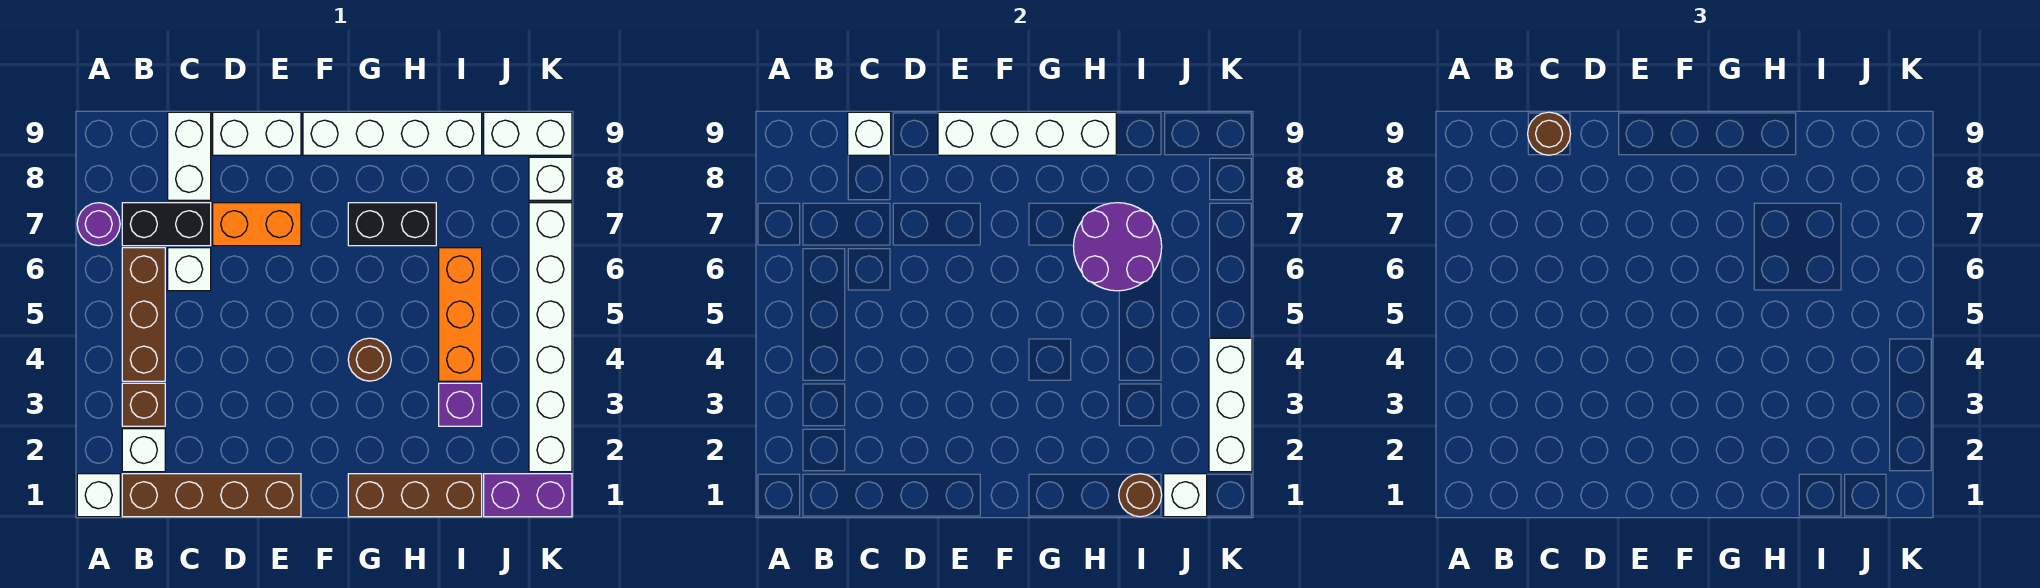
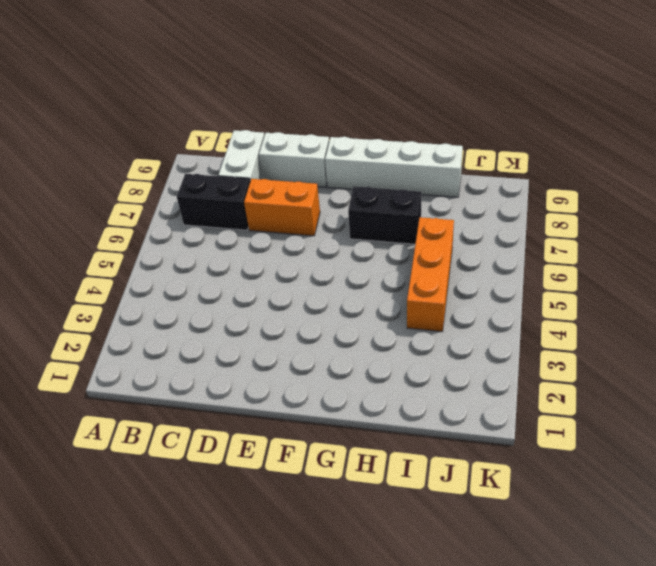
none -> white 1x1 brick [77,474,120,517]
none -> purple 1x1 round brick [77,203,120,246]
none -> brown 1x4 brick [122,474,301,517]

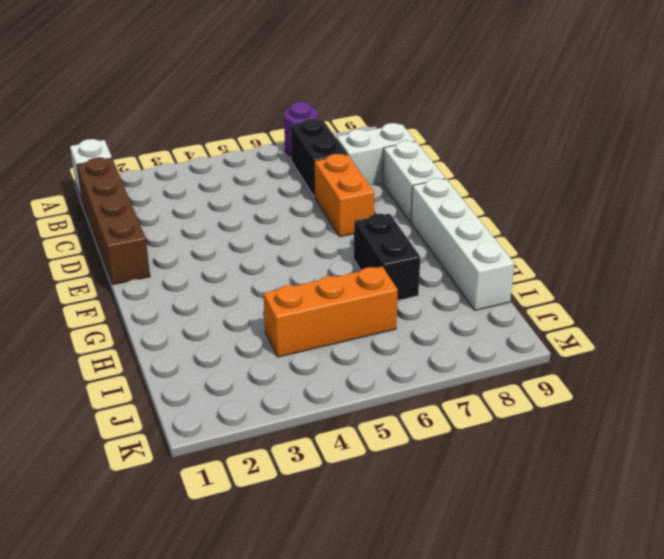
none -> white 1x1 brick [122,429,165,472]
none -> brown 1x1 brick [122,383,165,426]
none -> brown 1x3 brick [122,248,165,381]

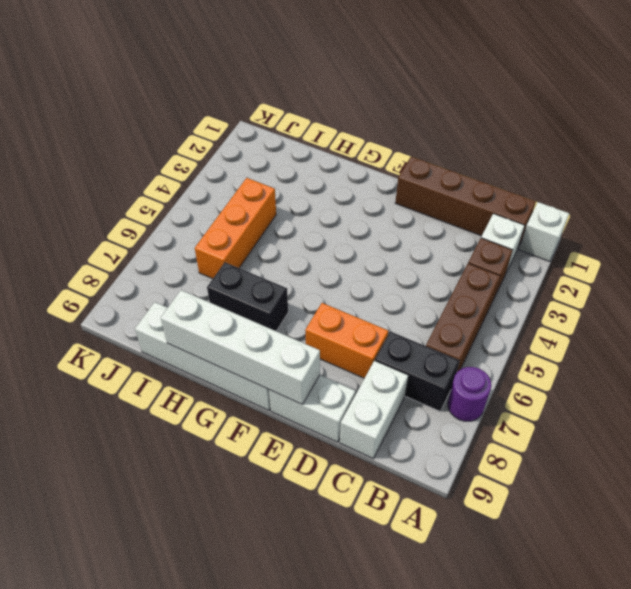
none -> white 1x1 brick [168,248,211,291]
none -> brown 1x3 brick [348,474,482,517]
none -> brown 1x1 round brick [348,338,391,381]

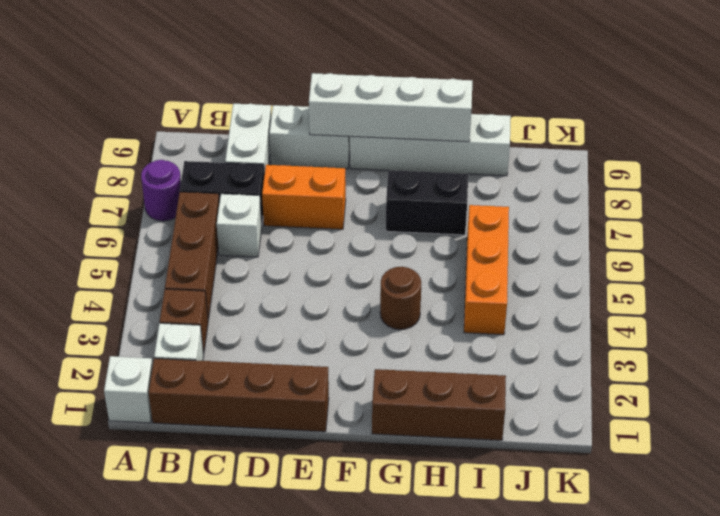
none -> purple 1x1 brick [439,383,482,426]
none -> purple 1x2 brick [484,474,572,517]
none -> white 1x2 brick [484,112,572,155]

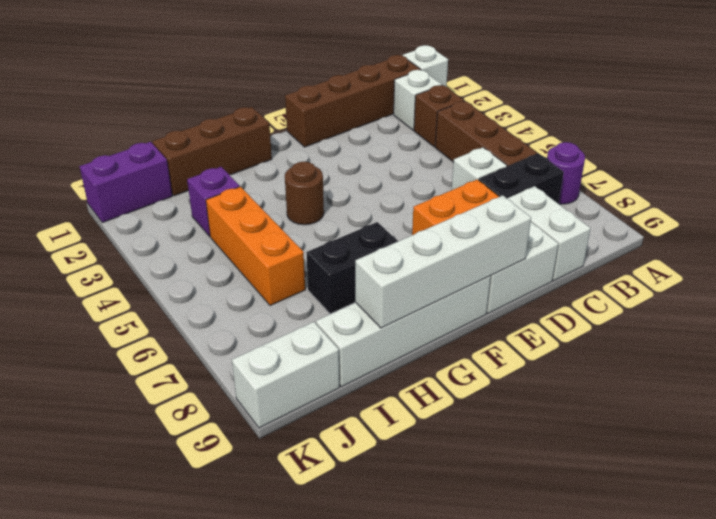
none -> white 1x6 brick [529,203,572,472]
none -> white 1x1 brick [529,157,572,200]
none -> white 1x1 brick [848,112,891,155]

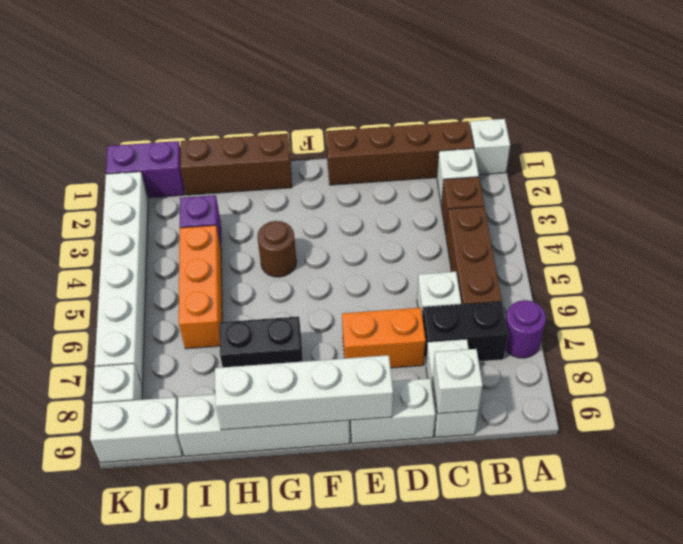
none -> purple 2x2 round brick [1073,203,1162,291]
none -> brown 1x1 round brick [1119,474,1162,517]
none -> white 1x1 brick [1164,474,1207,517]

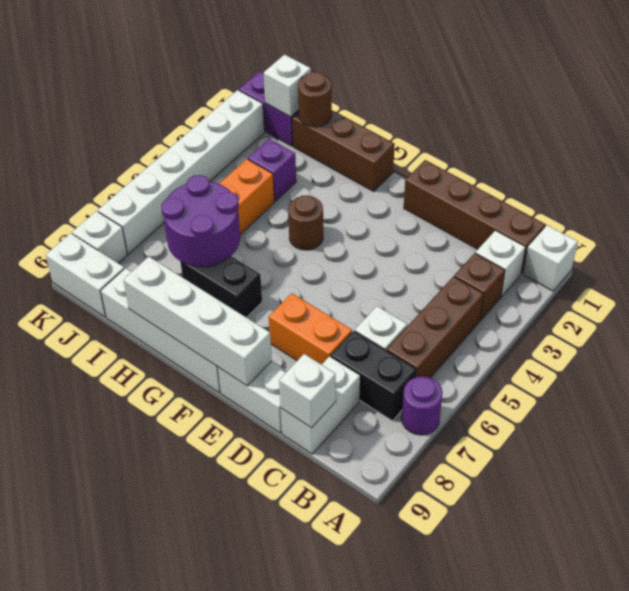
none -> white 1x3 brick [1209,338,1252,472]
none -> brown 1x1 round brick [1528,112,1571,155]

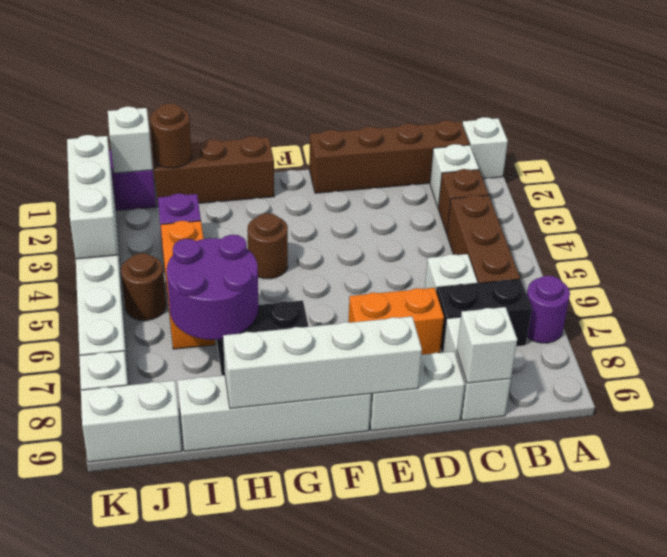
brown 1x1 round brick [121,253,166,320] -> brown 1x1 round brick moved to [1528,112,1571,155]

